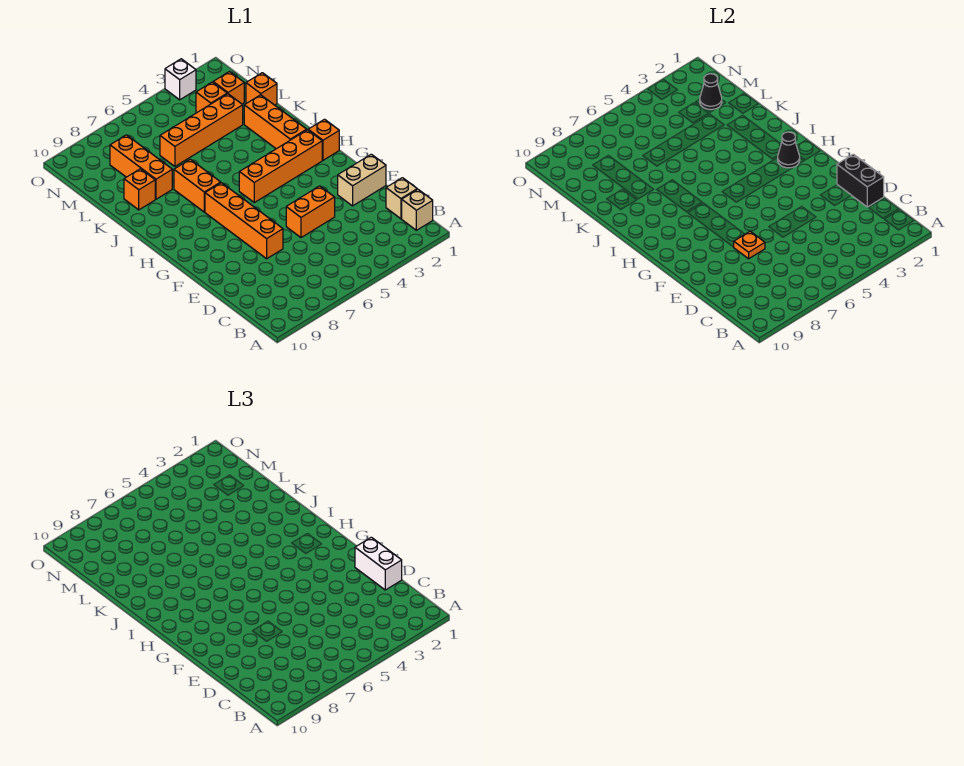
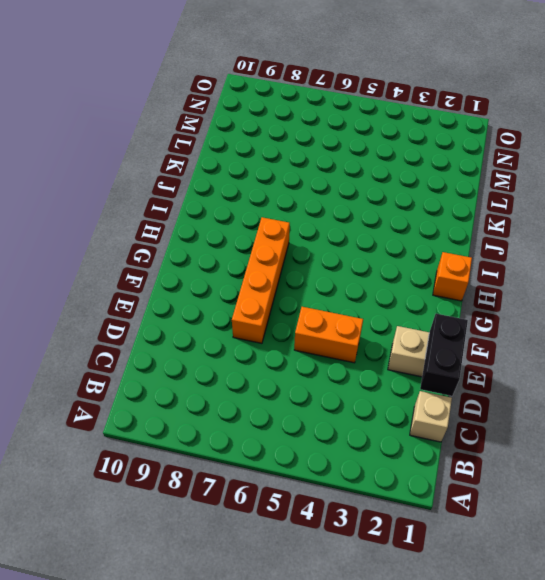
none -> tan 1x1 brick [402,189,433,230]
none -> orange 1x4 brick [239,130,322,203]
none -> orange 1x3 brick [244,95,307,149]

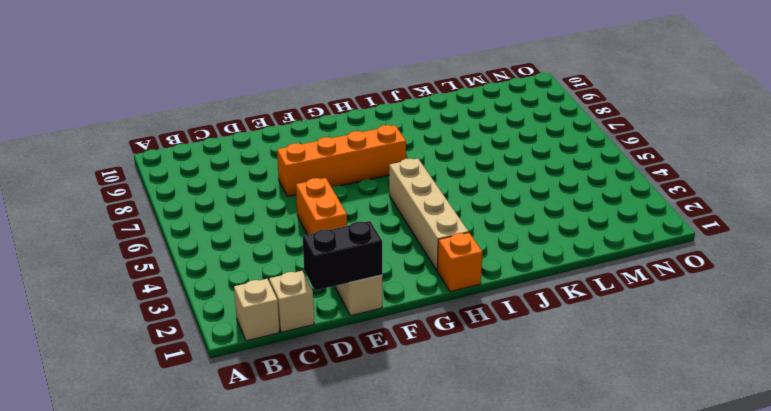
tan 1x4 brick [389,158,468,270] -> orange 1x4 brick [239,130,322,203]
none -> orange 1x3 brick [244,95,307,149]
none -> orange 1x2 brick [174,159,221,212]
none -> orange 1x3 brick [110,135,172,199]

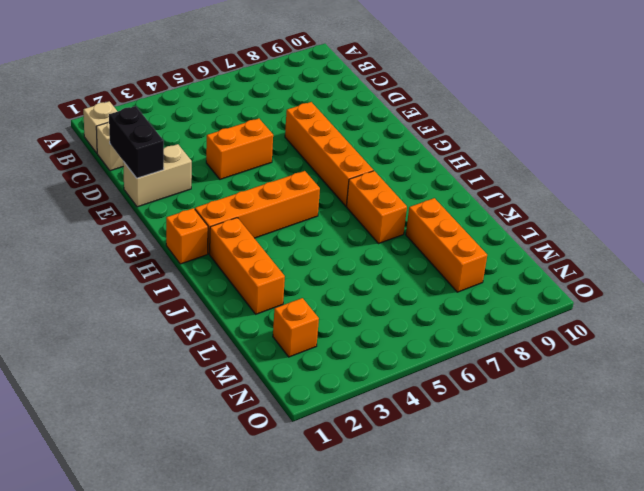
none -> orange 1x1 brick [124,169,155,210]
none -> orange 1x1 brick [246,73,277,105]
none -> orange 1x4 brick [160,94,243,166]

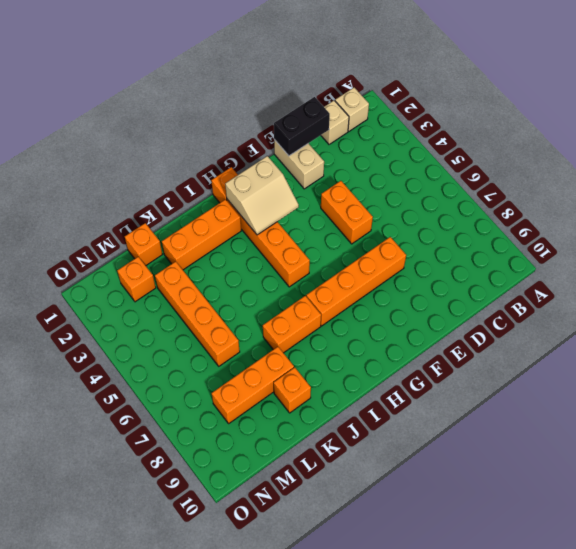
tan 2x2 slope [225,156,299,235] -> black 1x1 cone [778,132,800,168]
none -> orange 1x1 brick [196,82,227,113]
none -> white 1x1 brick [165,59,196,100]
none -> orange 1x1 plate [734,231,765,259]

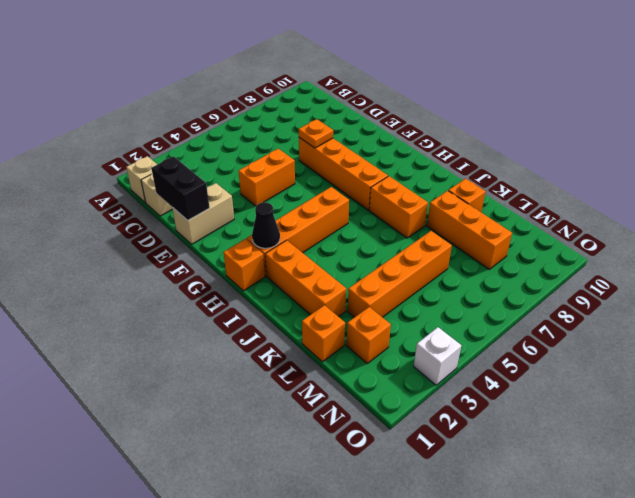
none -> orange 1x1 brick [196,82,227,113]
none -> black 1x1 cone [700,74,722,109]
none -> white 1x2 brick [355,537,402,590]

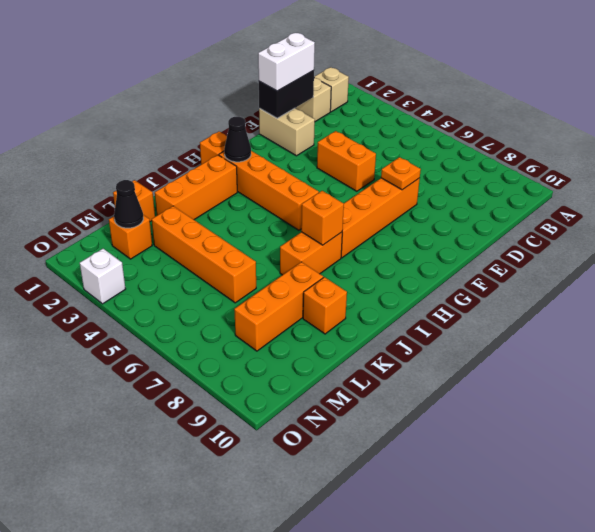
orange 1x1 brick [301,191,344,245] -> orange 1x1 brick moved to [196,82,227,113]

